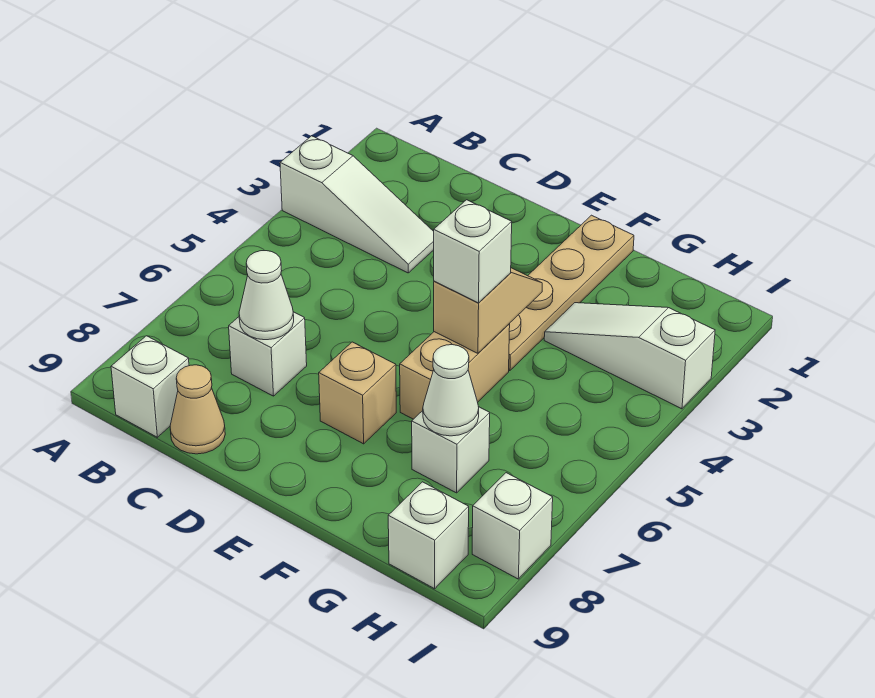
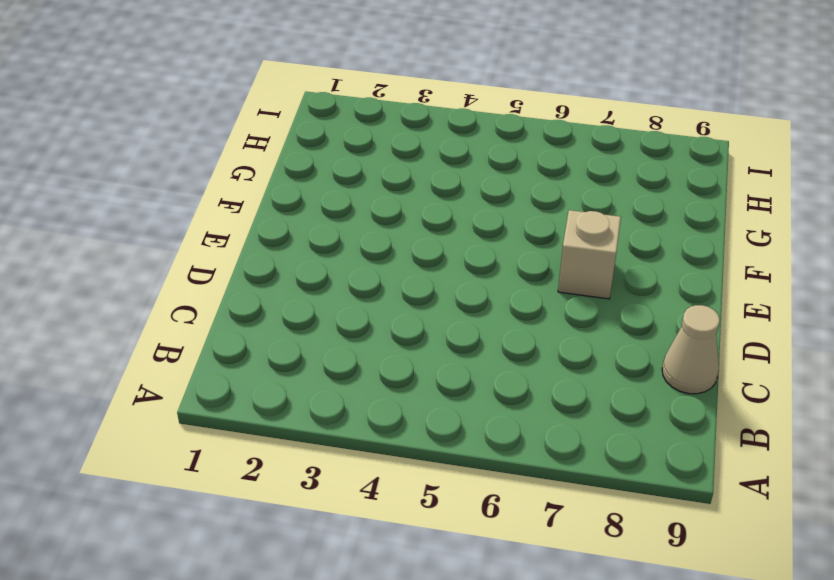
none -> white 1x3 slope [280,136,434,273]
none -> white 1x1 brick [111,336,189,437]
none -> white 1x1 brick [229,312,307,396]

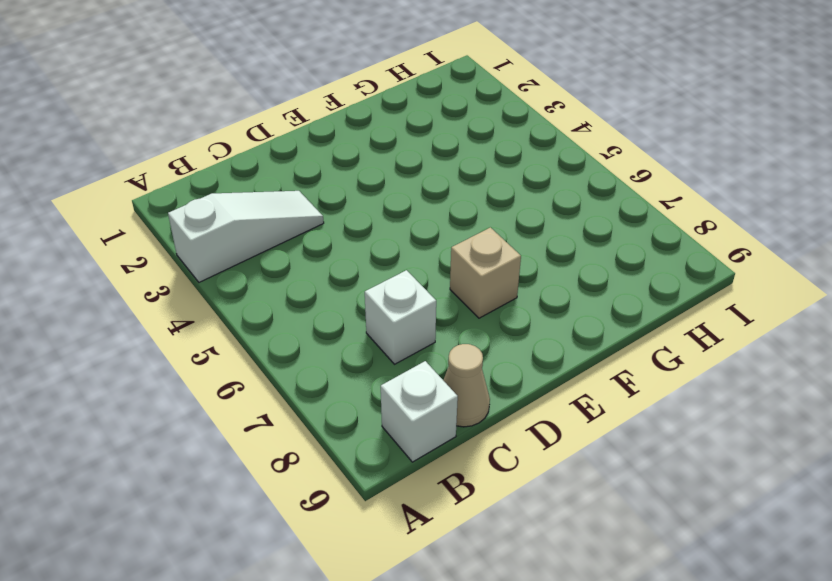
none -> tan 1x4 plate [509,215,634,371]
none -> tan 1x2 brick [400,324,510,419]
none -> white 1x3 slope [544,303,715,409]

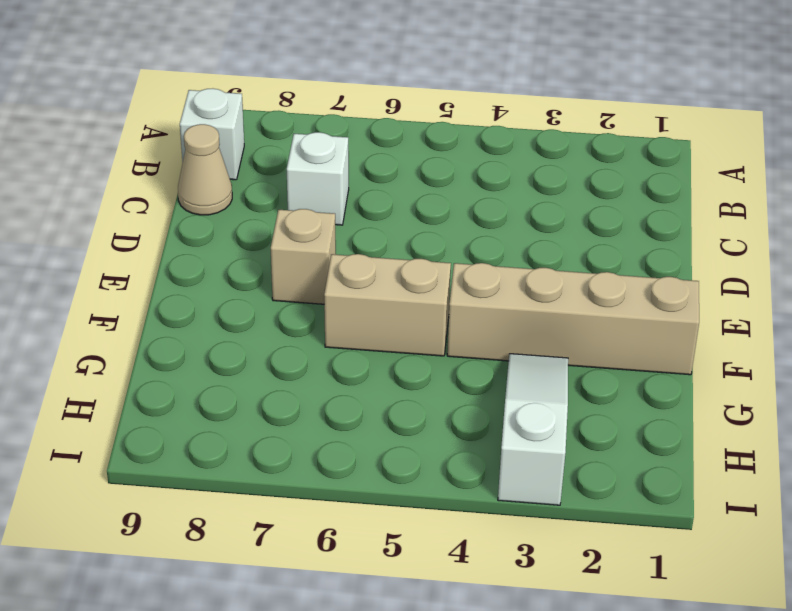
tan 1x4 brick [447,263,699,375] -> tan 1x4 plate [509,215,634,371]
none -> white 1x3 slope [280,136,434,273]
none -> white 1x1 brick [412,407,490,493]
none -> white 1x1 brick [388,482,469,589]

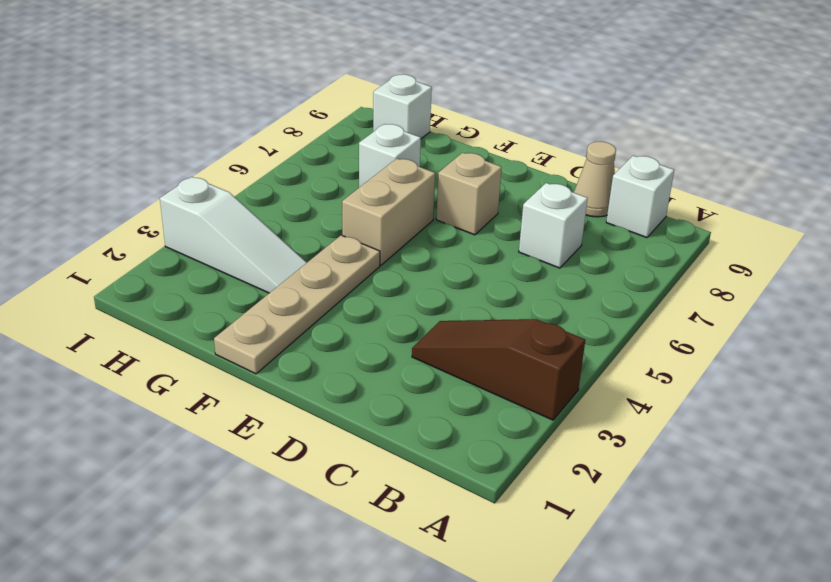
brown 1x3 slope [412,319,585,420] -> white 1x3 slope [280,136,434,273]
none -> white 1x1 brick [472,473,553,579]
none -> white 1x1 cone [239,251,294,340]
none -> tan 1x2 slope [434,268,542,353]

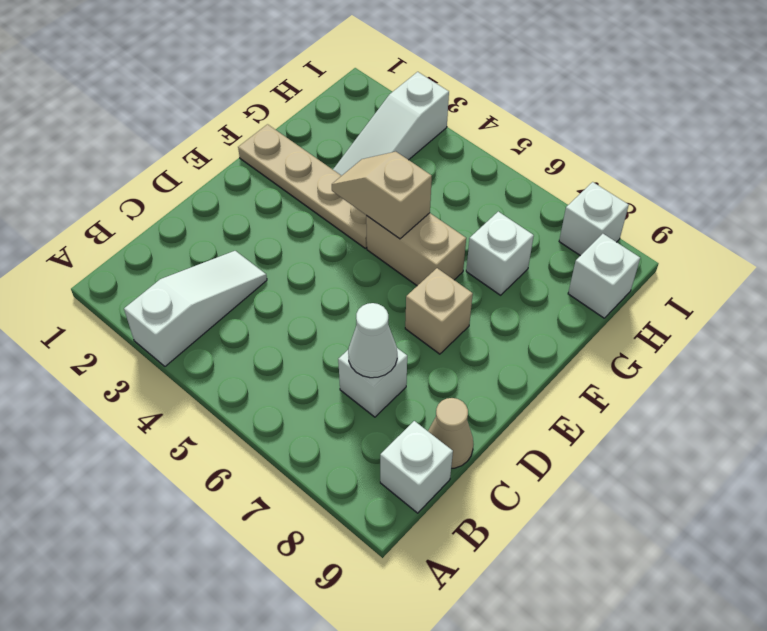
none -> white 1x1 cone [423,345,479,436]
none -> white 1x1 brick [434,200,512,303]

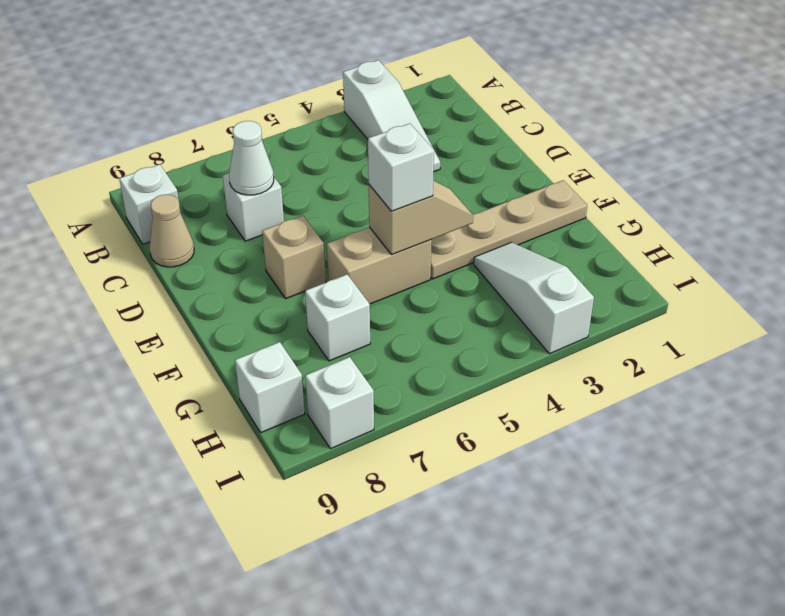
none -> white 1x1 cone [423,345,479,436]

